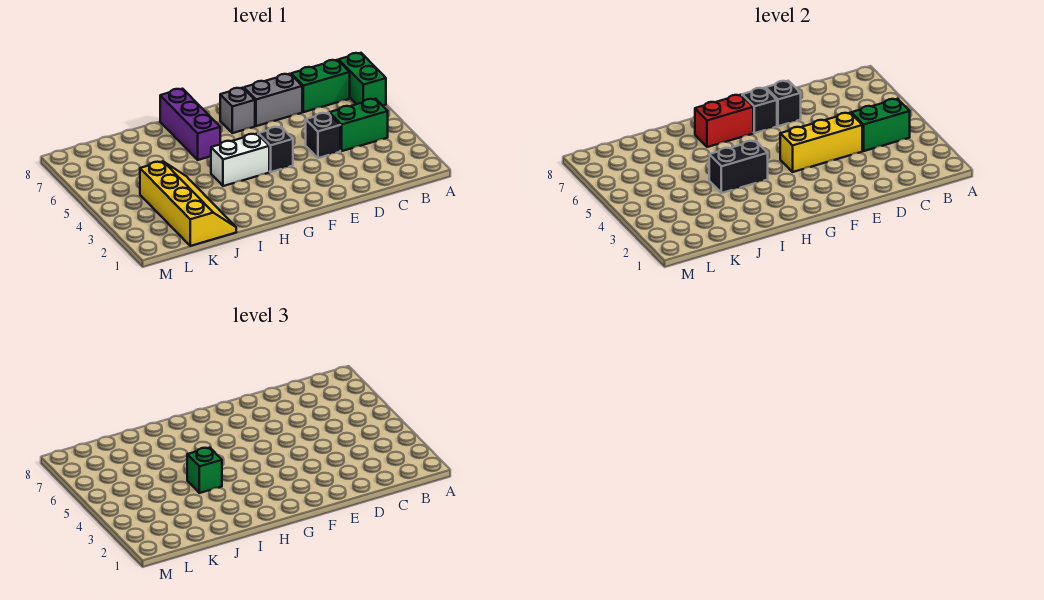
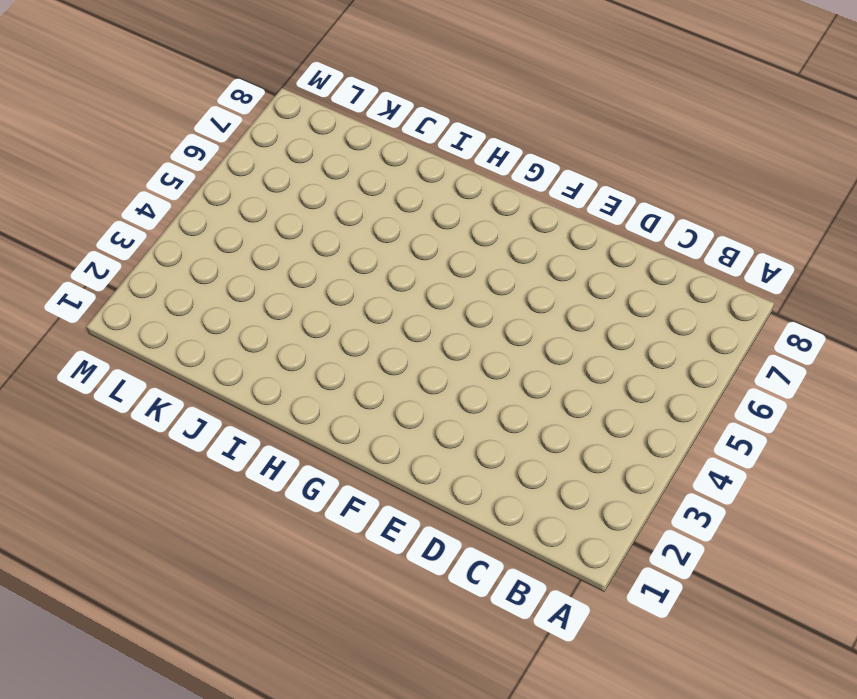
none -> green 1x2 brick [339,53,386,106]
none -> green 1x2 brick [329,99,388,151]
none -> green 1x2 brick [291,60,350,112]

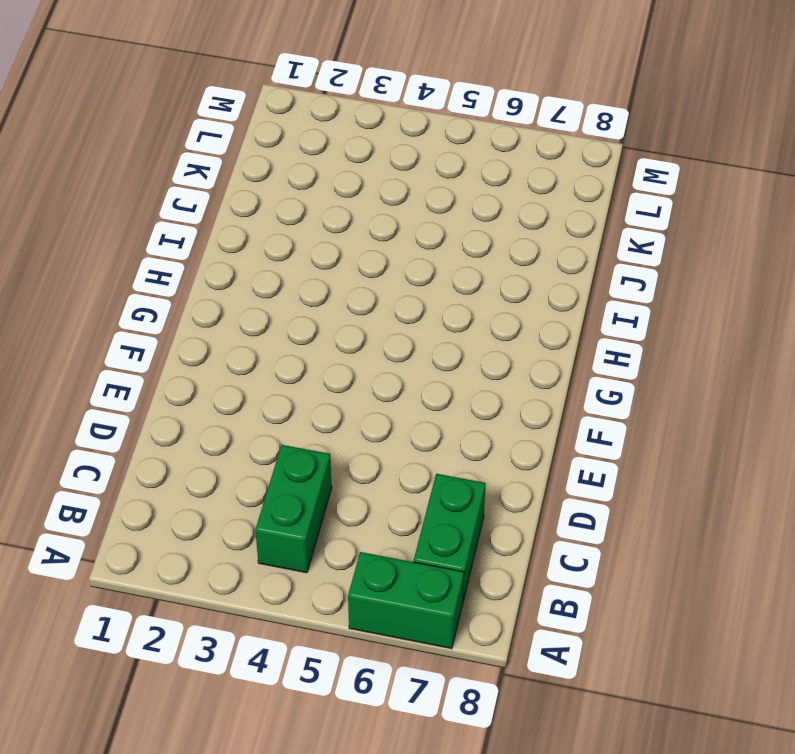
none -> black 1x1 brick [306,113,340,158]
none -> grey 1x2 brick [244,74,302,126]
none -> black 1x1 brick [258,127,293,172]

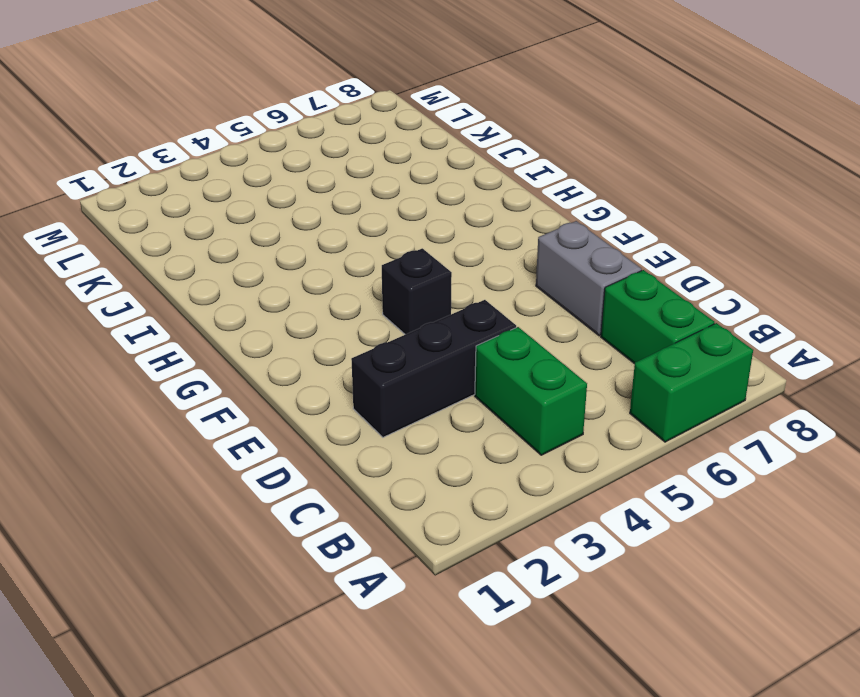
black 1x3 brick [351,300,516,437] -> black 1x1 brick [306,113,340,158]
none -> grey 1x1 brick [220,88,255,133]
none -> white 1x2 brick [211,134,269,186]
none -> purple 1x3 brick [160,89,220,160]

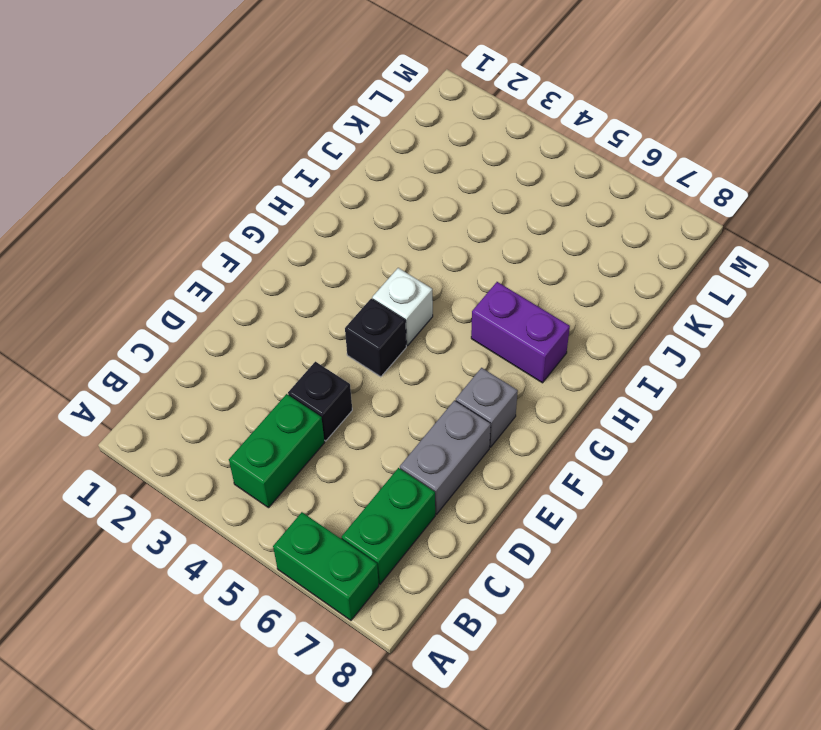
white 1x1 brick [372,268,433,346] -> white 1x2 brick [211,134,269,186]
purple 1x2 brick [471,282,570,383] -> purple 1x3 brick [160,89,220,160]
none -> yellow 2x4 slope [140,161,236,246]
none -> green 1x2 brick [851,99,910,151]
none -> yellow 1x3 brick [780,113,862,172]

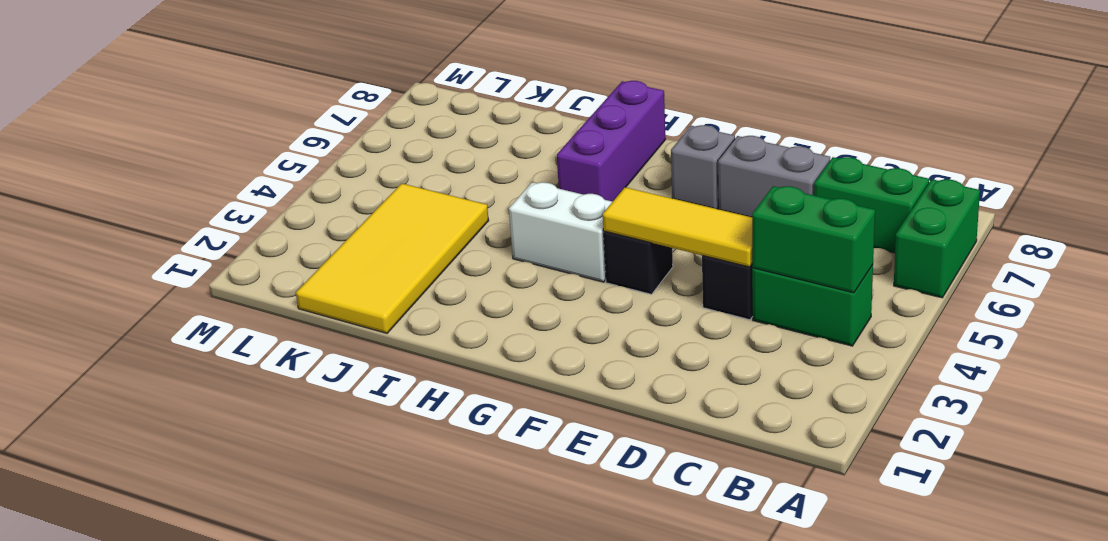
yellow 1x3 tile [603,187,752,267] -> yellow 1x3 brick [780,113,862,172]
yellow 2x4 tile [296,183,489,333] -> yellow 2x4 slope [140,161,236,246]
none -> black 1x1 brick [766,81,801,126]
none -> black 1x1 brick [742,88,777,133]
none -> red 1x2 brick [695,95,753,147]

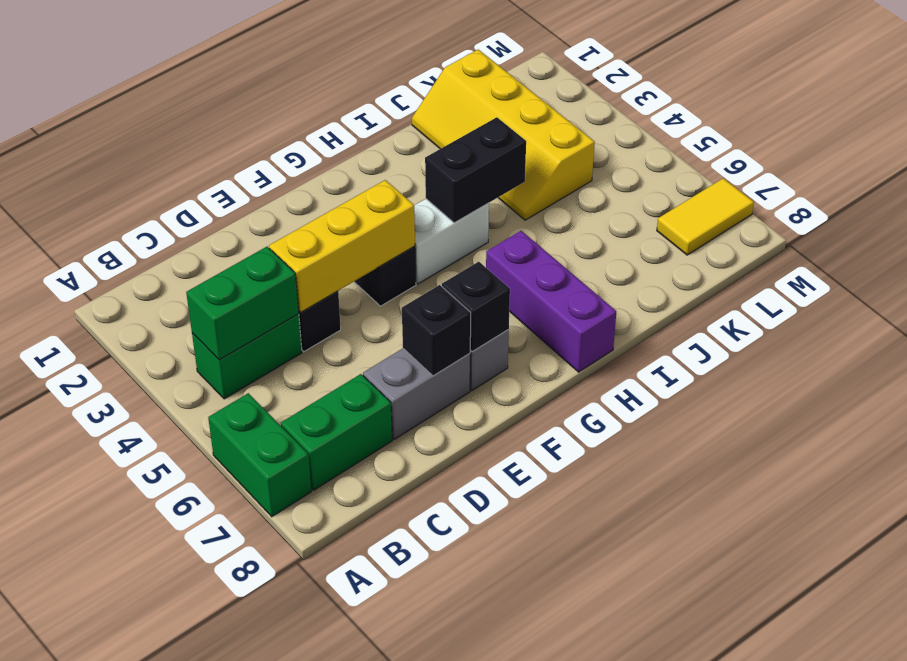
yellow 1x2 tile [657,178,754,255] -> none
none -> red 1x2 brick [695,95,753,147]
none -> green 1x1 brick [187,448,222,493]

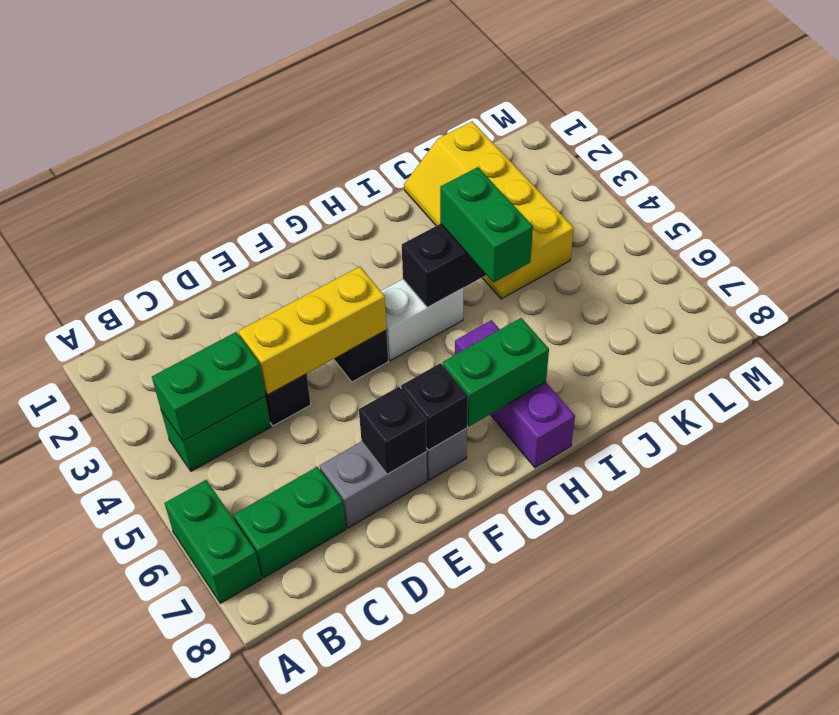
green 1x2 brick [443,318,549,426] -> red 1x2 brick [695,95,753,147]
green 1x2 brick [440,167,533,282] -> green 1x1 brick [187,448,222,493]

